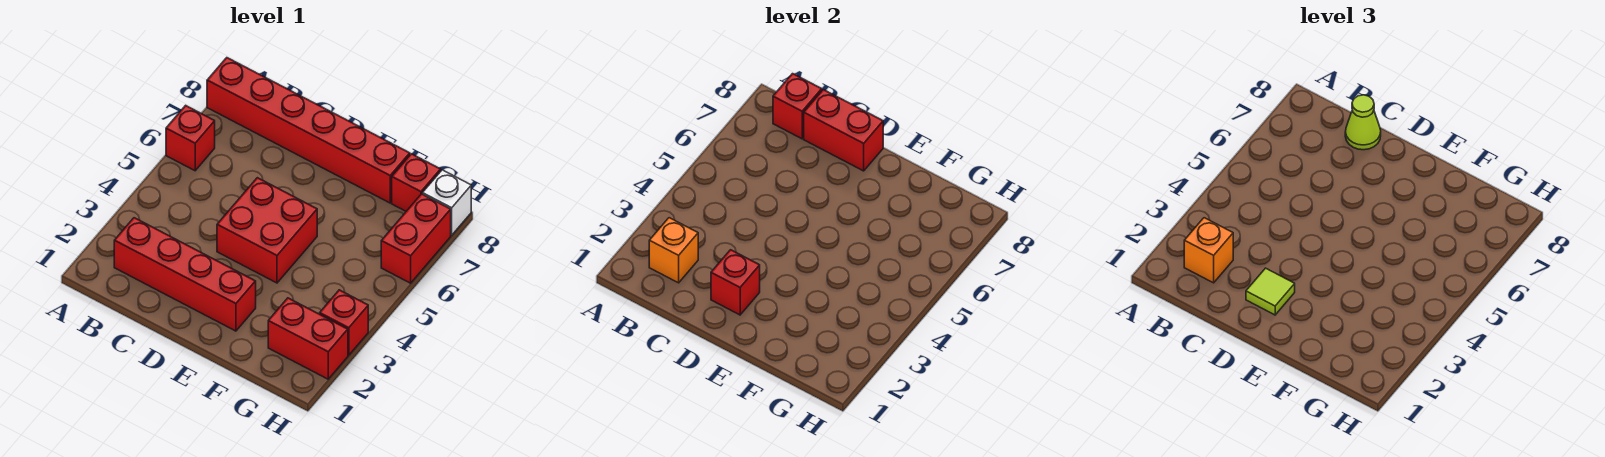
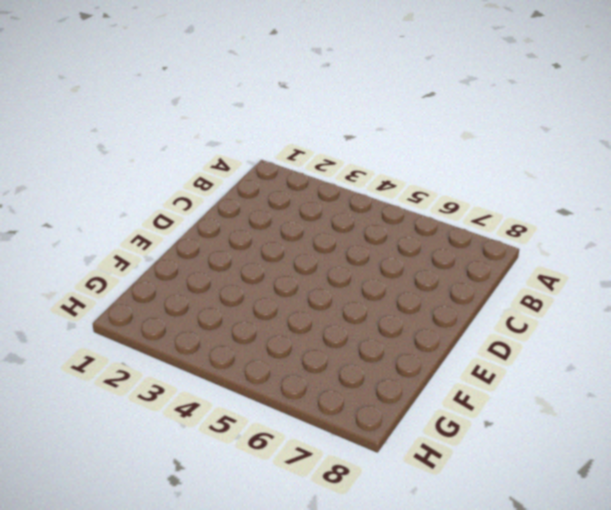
none -> red 1x1 brick [166,105,215,171]
none -> red 1x6 brick [207,58,410,203]
none -> red 1x4 brick [114,218,256,331]

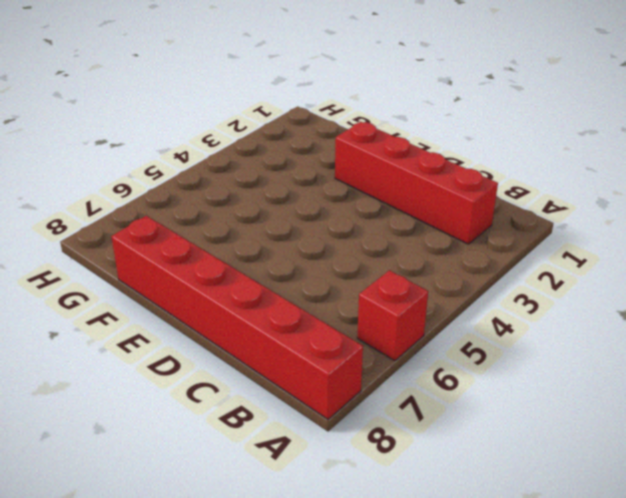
none -> red 2x2 brick [217,178,317,283]
none -> red 1x2 brick [268,298,348,379]
none -> red 1x1 brick [392,154,441,211]

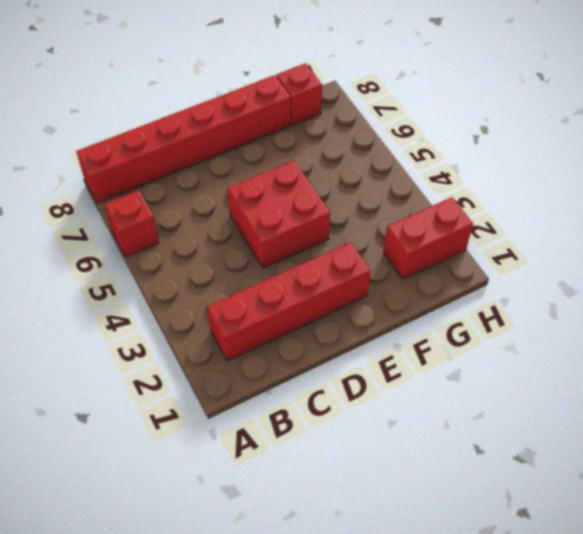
none -> red 1x1 brick [320,290,368,355]
none -> red 1x2 brick [381,194,451,283]
none -> white 1x1 brick [423,170,471,235]

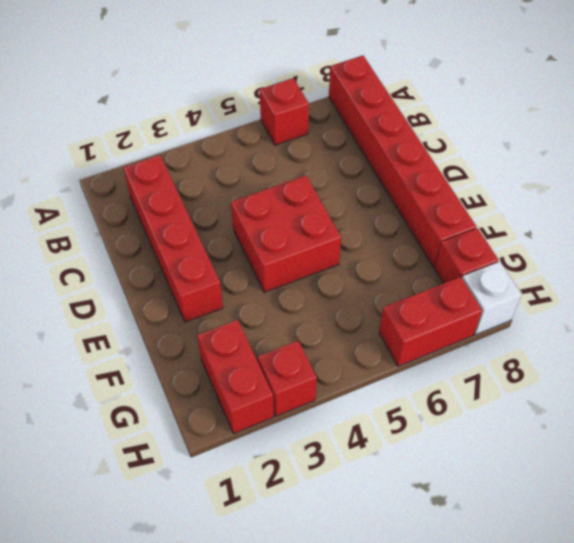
none -> orange 1x1 brick [649,218,698,283]
none -> red 1x1 brick [773,74,822,139]
none -> red 1x2 brick [804,90,883,171]

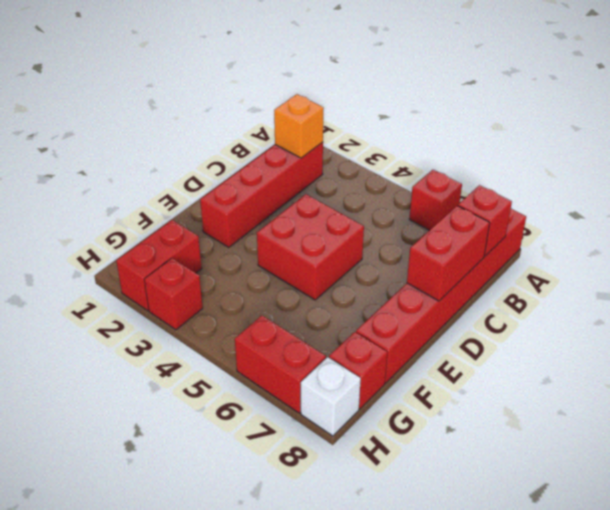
none -> red 1x1 brick [711,250,760,315]
none -> orange 1x1 brick [1184,218,1233,283]
none -> lime 1x1 cone [1345,95,1381,150]

